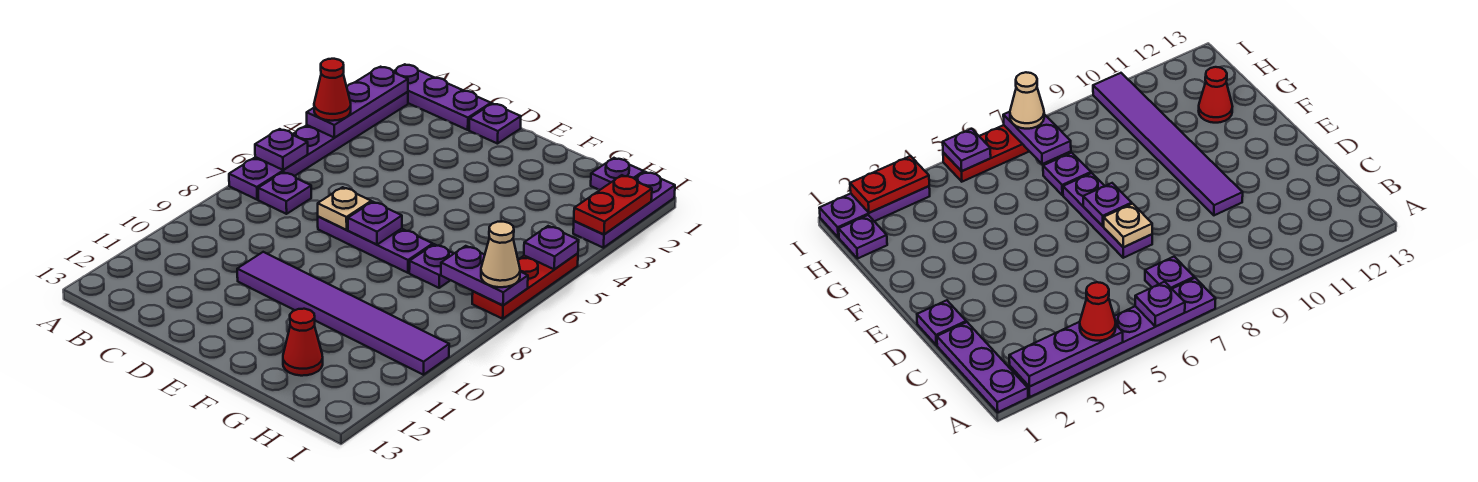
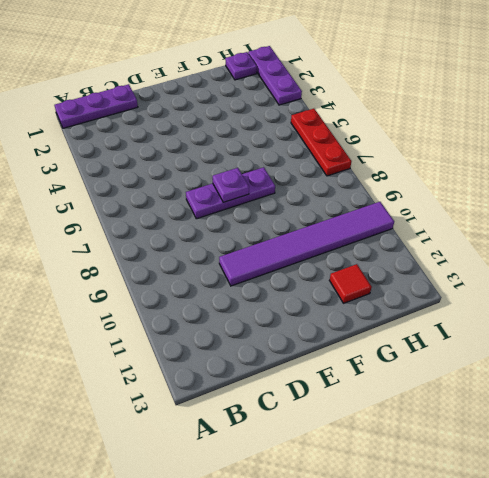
red 1x1 tile [330,264,372,303] -> red 1x1 cone [283,309,323,376]
none -> purple 1x6 plate [229,92,408,200]
none -> purple 1x1 plate [258,172,311,214]
none -> purple 1x1 plate [469,104,521,144]

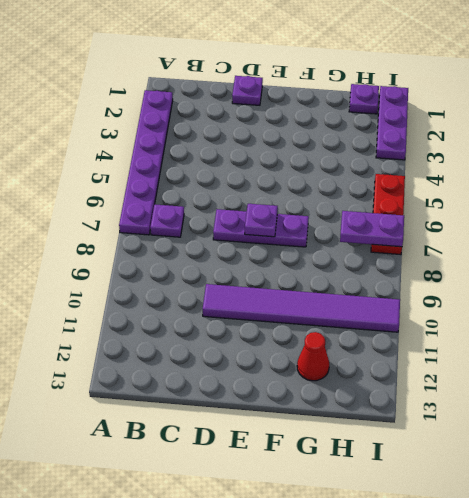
none -> purple 1x3 plate [393,64,491,130]
none -> purple 1x1 plate [409,244,454,288]
none -> purple 1x3 plate [307,67,408,138]

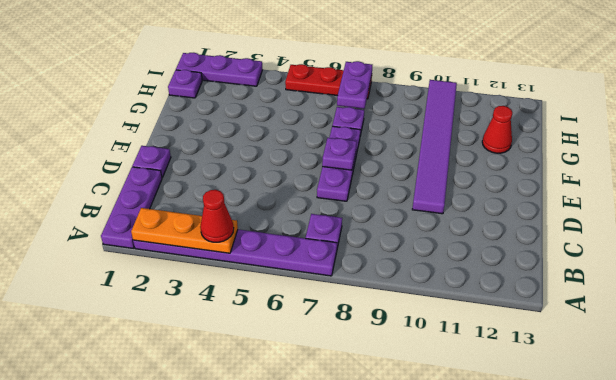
orange 1x3 plate [131,208,238,253] -> purple 1x3 plate [307,67,408,138]
none -> purple 1x1 plate [255,129,308,170]
none -> tan 1x1 plate [318,187,371,230]
none -> red 1x2 plate [574,175,652,235]

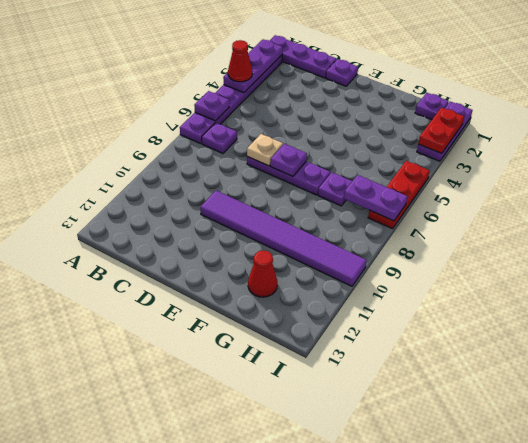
none -> purple 1x1 plate [524,226,579,269]
none -> tan 1x1 cone [481,222,520,287]

